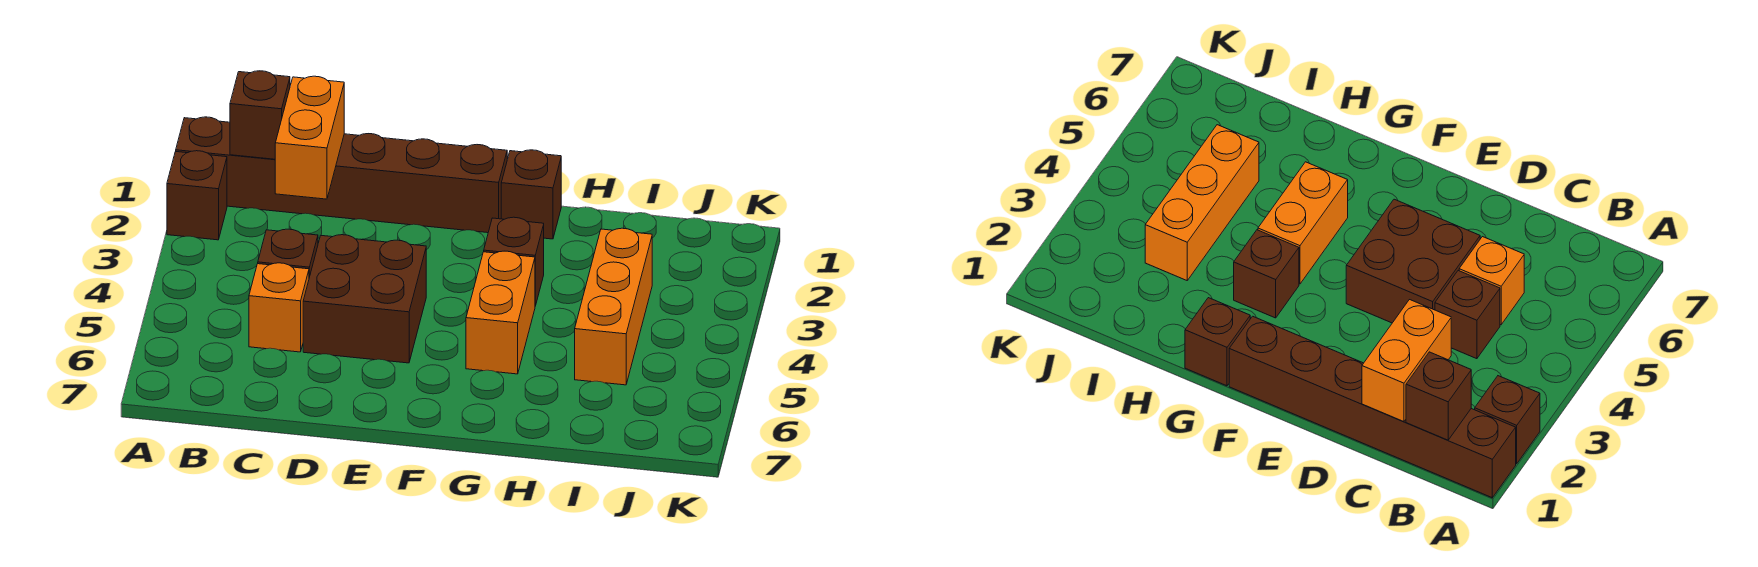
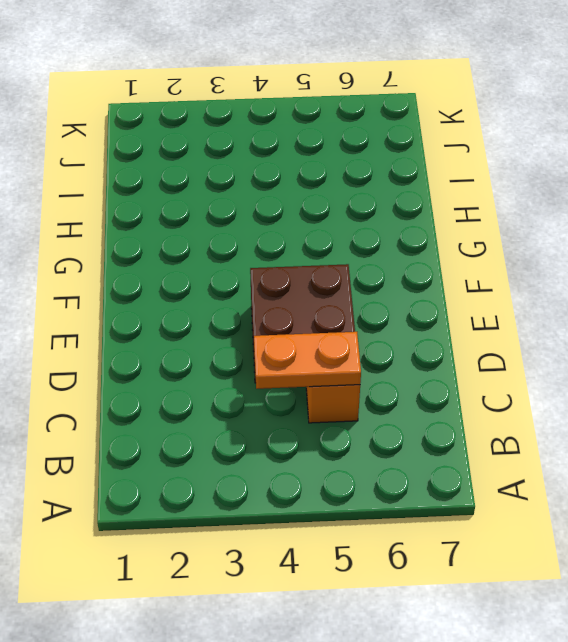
orange 1x2 plate [254,332,361,389] -> none
none -> brown 1x6 brick [176,117,507,233]
none -> brown 1x1 brick [167,151,227,240]

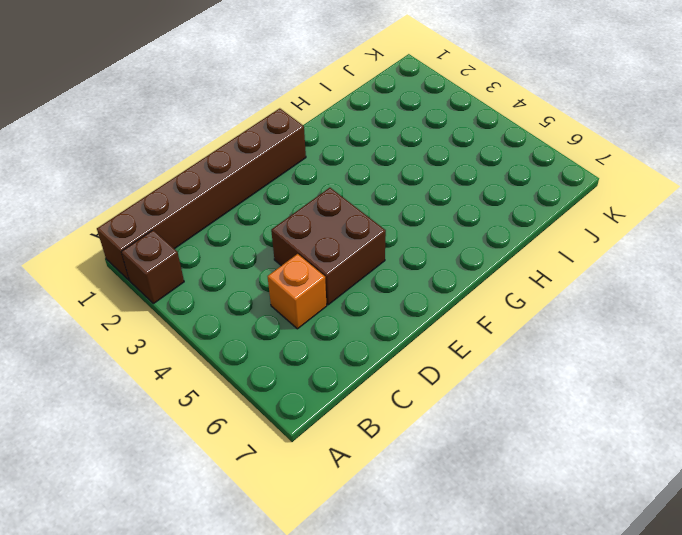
none -> brown 1x1 brick [258,229,318,277]
none -> brown 1x1 brick [501,150,561,239]

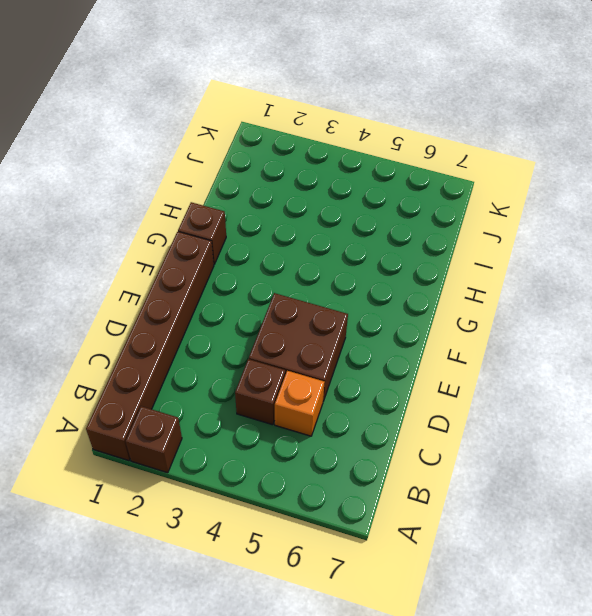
none -> brown 1x1 brick [484,217,544,306]
none -> orange 1x2 brick [466,251,535,374]

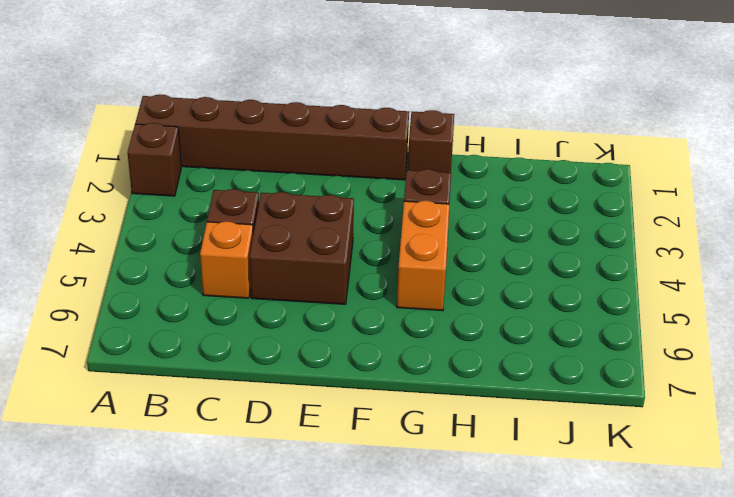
none -> orange 1x3 brick [575,228,652,385]
none -> brown 1x1 brick [230,71,290,159]

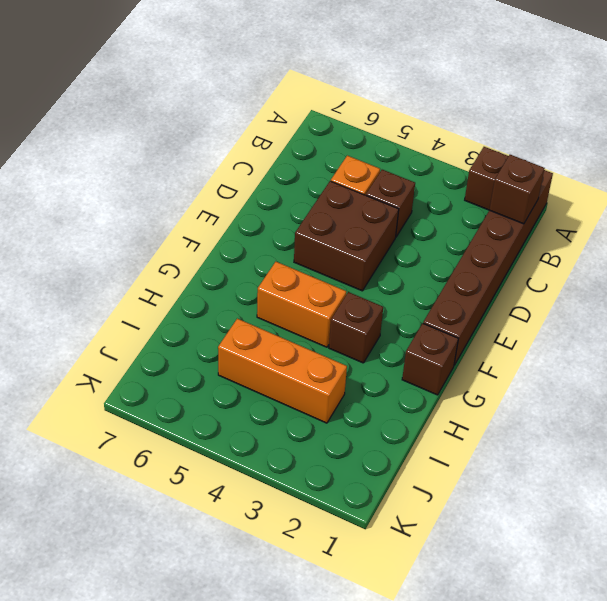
none -> orange 1x2 brick [275,76,344,199]

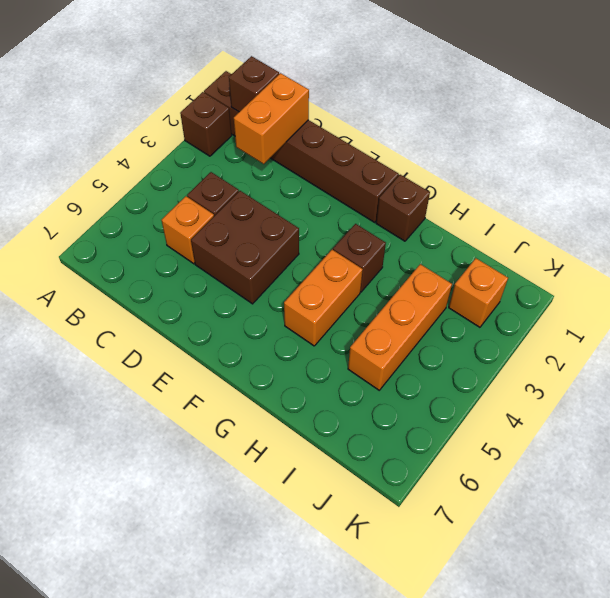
orange 1x1 brick [449,258,508,327] -> none

